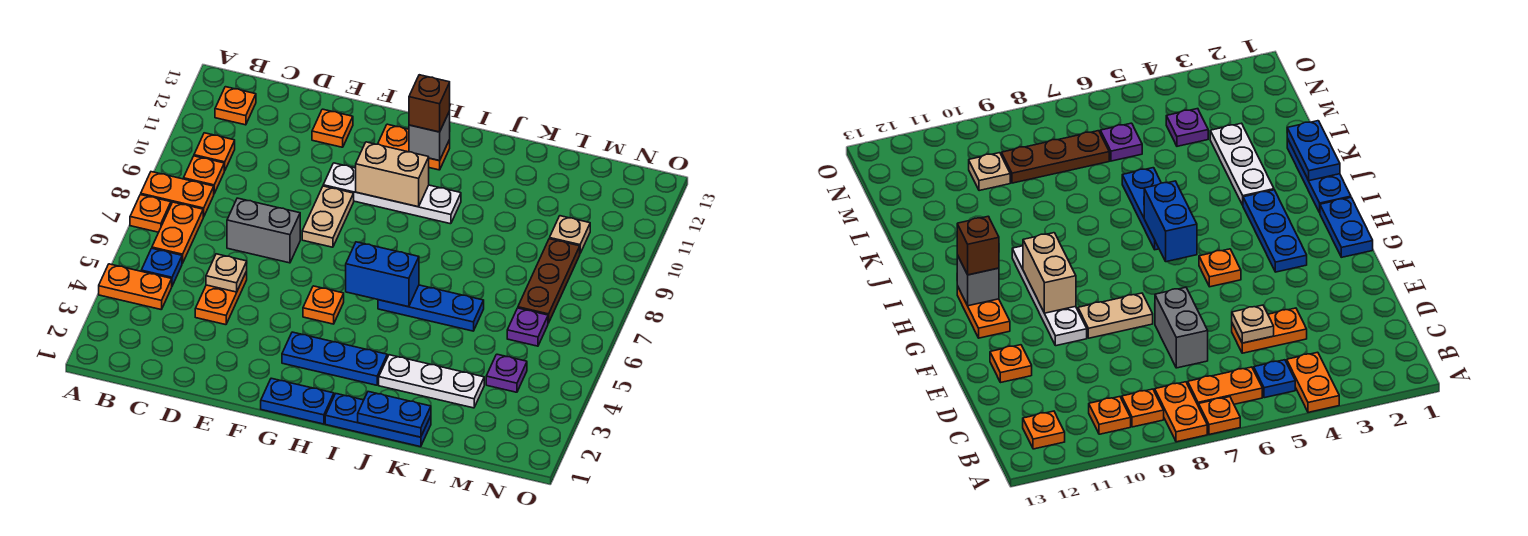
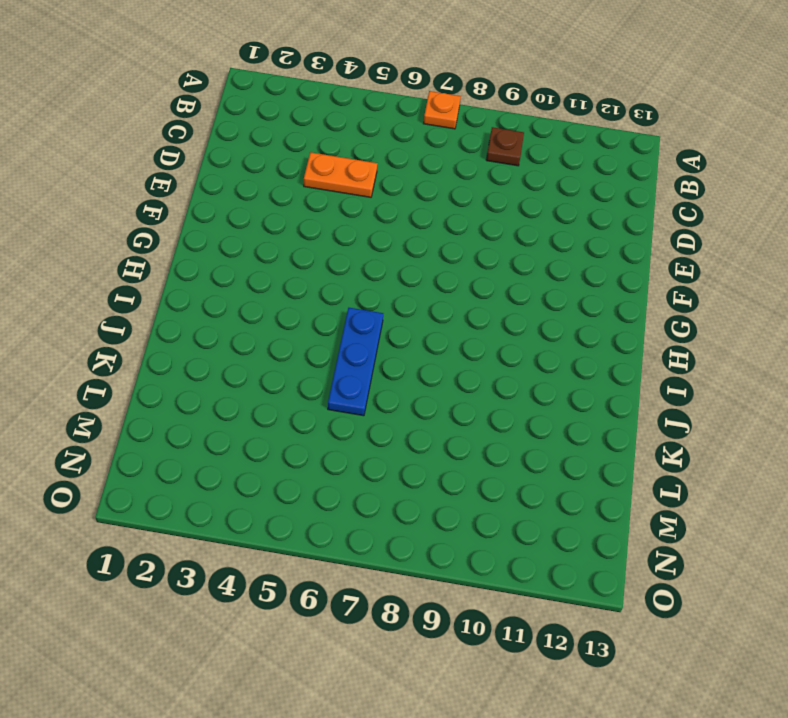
brown 1x1 plate [486,127,524,166] -> orange 1x1 plate [184,156,224,193]
none -> orange 1x2 plate [99,264,172,310]
none -> orange 1x2 plate [141,172,214,217]
none -> blue 1x1 plate [141,248,182,286]
none -> orange 1x2 plate [152,202,203,263]

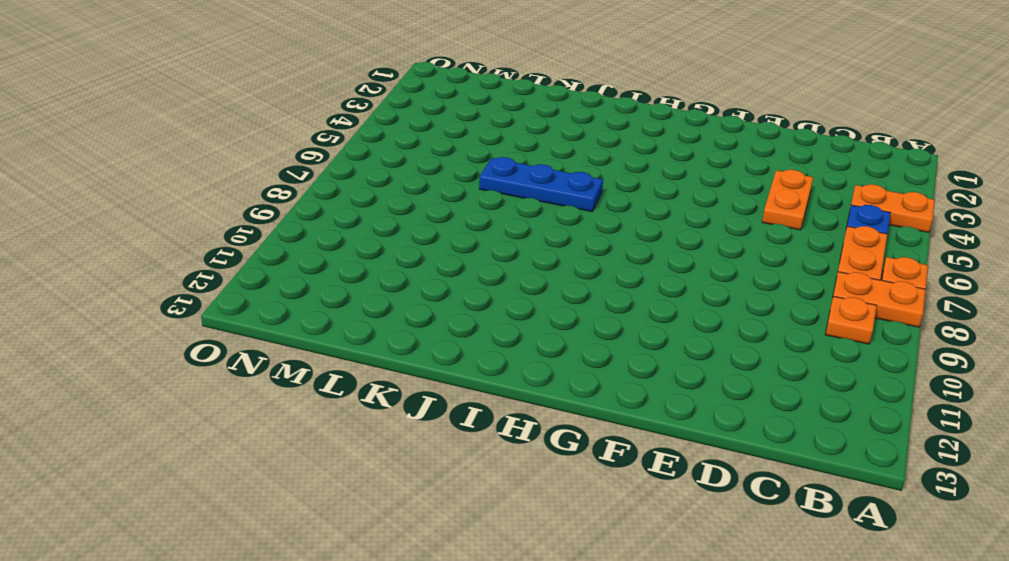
none -> orange 1x1 plate [194,133,235,171]
none -> orange 1x1 plate [215,87,256,125]
none -> grey 1x2 brick [227,198,300,263]
none -> orange 1x1 plate [312,109,353,147]

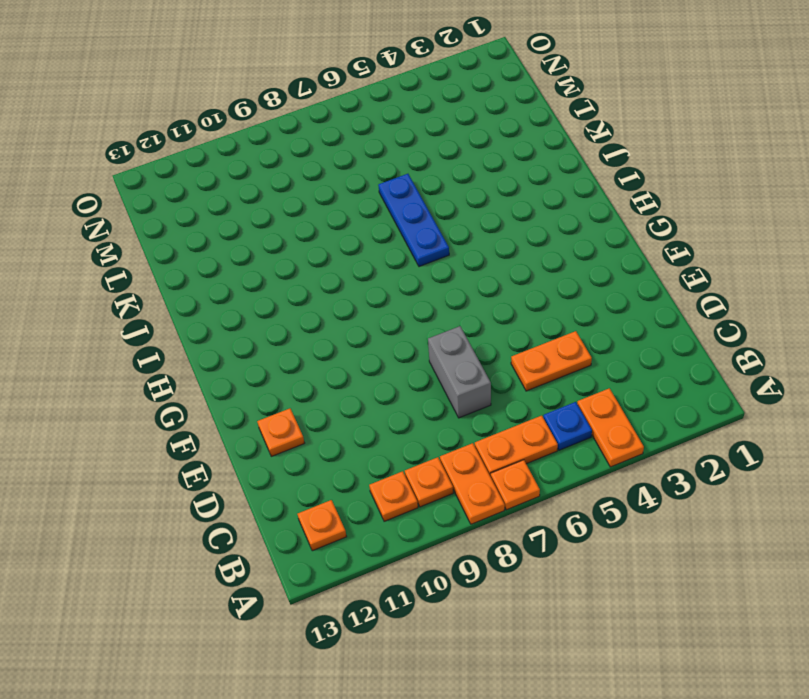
none -> tan 1x2 plate [302,186,354,247]
none -> white 1x4 plate [323,163,461,224]
none -> blue 1x2 plate [261,378,334,424]
none -> blue 1x3 plate [282,332,387,385]

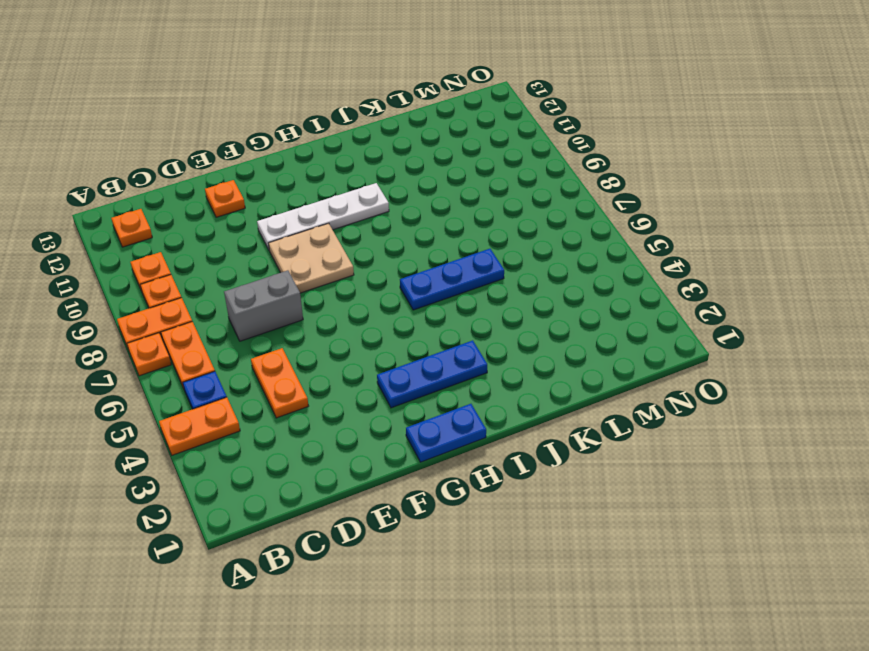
tan 2x2 plate [269,223,354,293] -> tan 1x2 plate [302,186,354,247]
none -> orange 1x1 plate [303,286,344,324]
none -> orange 1x2 plate [378,124,450,170]
none -> blue 1x3 plate [325,394,431,447]
none -> white 1x3 plate [379,355,484,408]

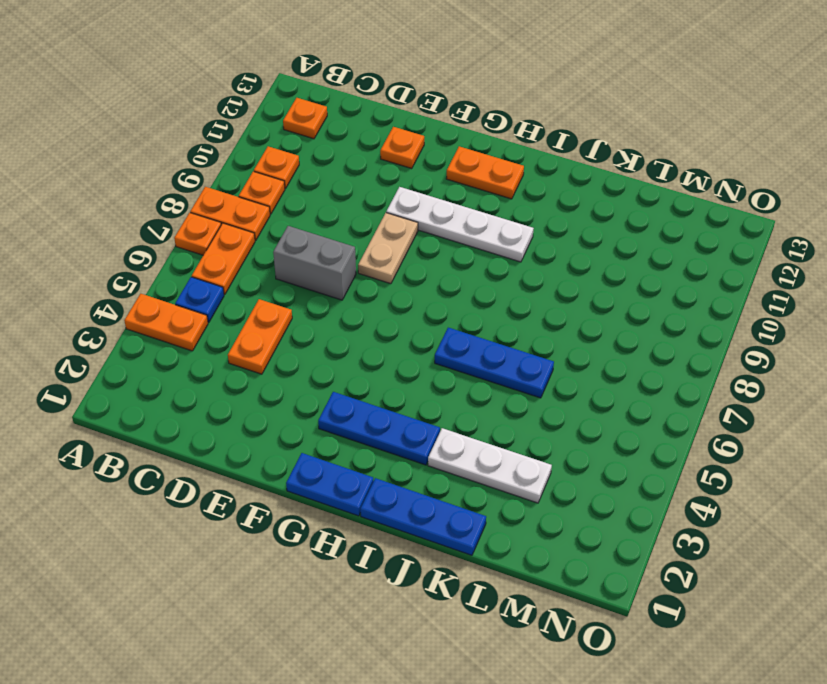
none -> orange 1x1 plate [303,286,344,324]
none -> purple 1x1 plate [486,354,527,392]
none -> purple 1x1 plate [507,308,548,346]
none -> brown 1x3 plate [518,239,580,323]

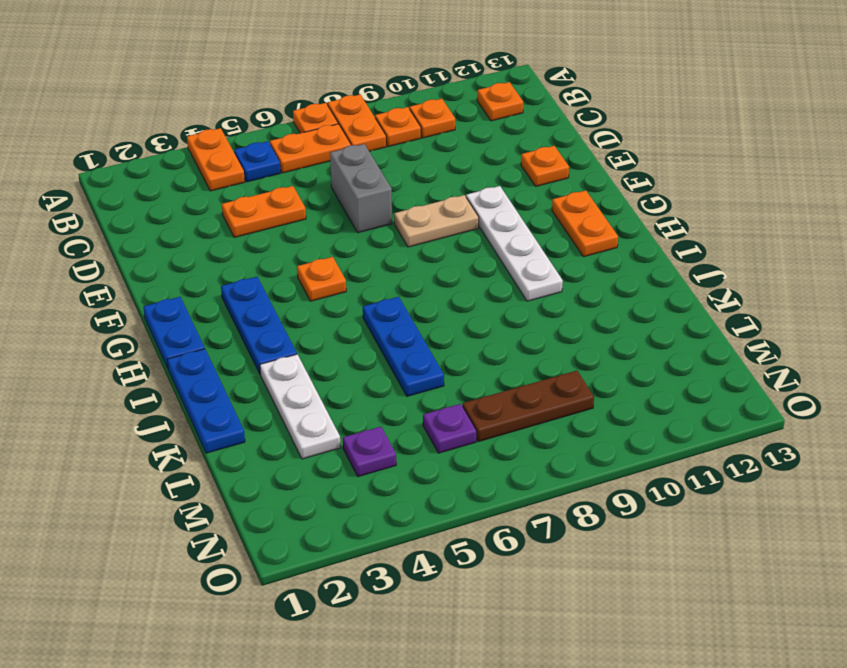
none -> tan 1x1 plate [550,216,590,253]
none -> tan 1x1 plate [206,254,247,292]
none -> tan 1x2 brick [356,142,429,207]
none -> blue 1x2 brick [346,242,419,307]

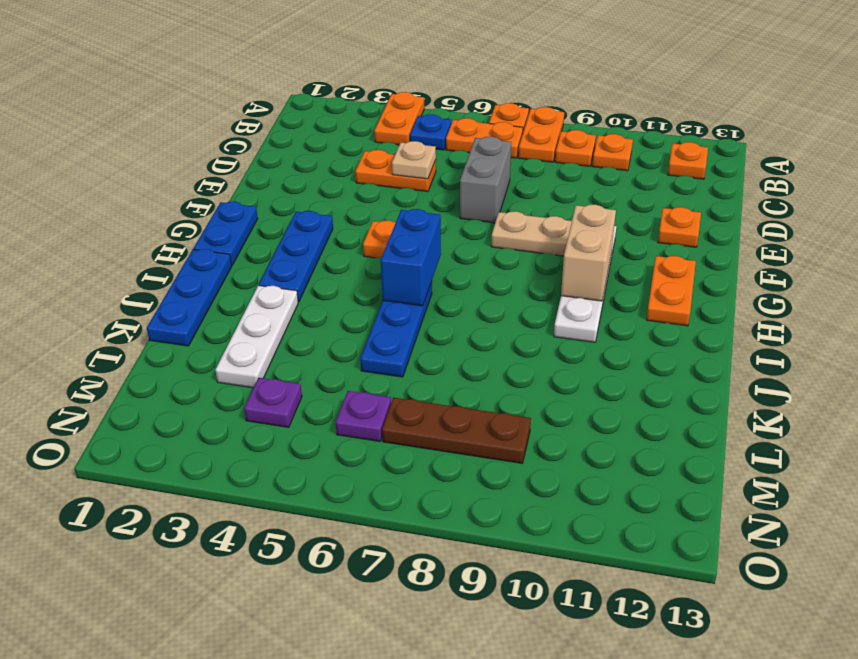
none -> tan 1x1 plate [550,216,590,253]
none -> grey 1x1 brick [409,111,450,161]
none -> blue 1x2 plate [358,392,431,437]
none -> brown 1x1 brick [409,75,450,132]

